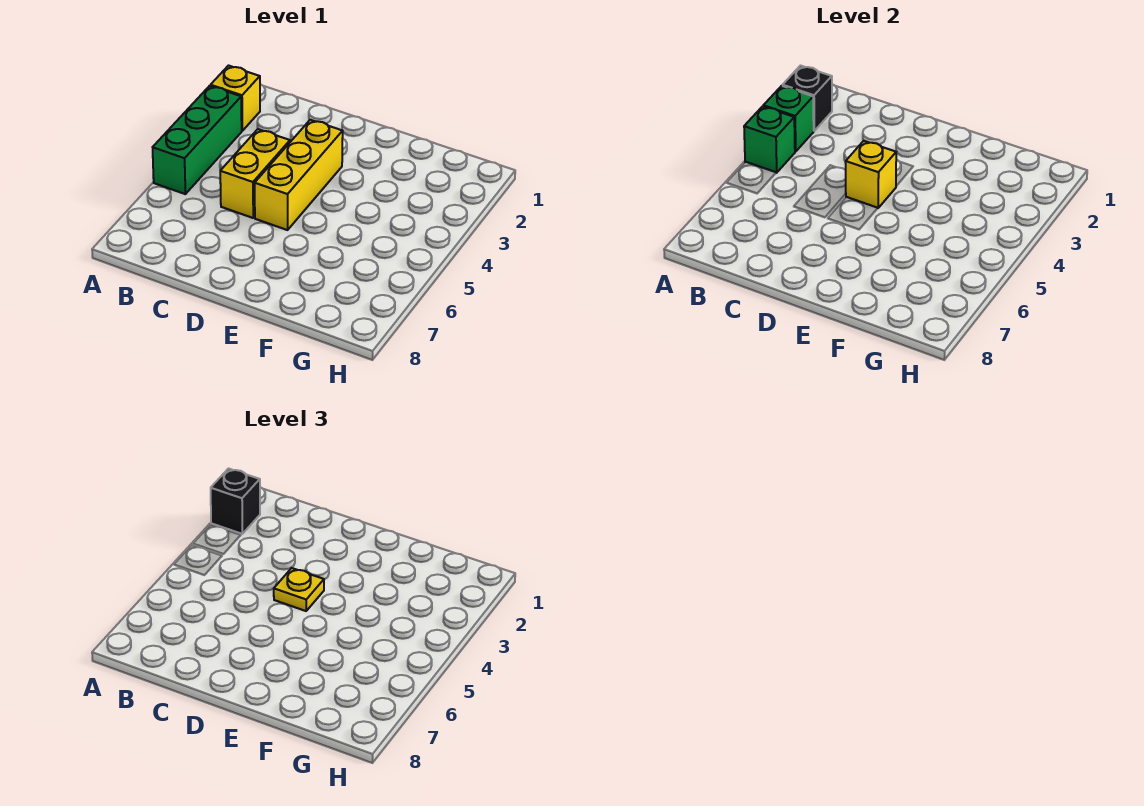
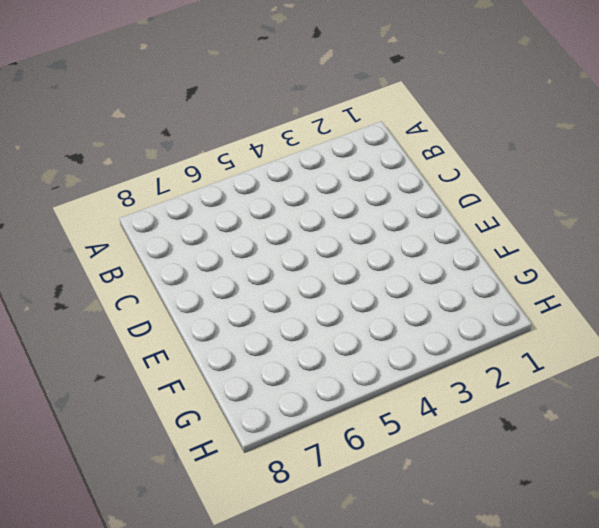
none -> yellow 1x1 brick [211,66,260,131]
none -> green 1x3 brick [153,86,242,194]

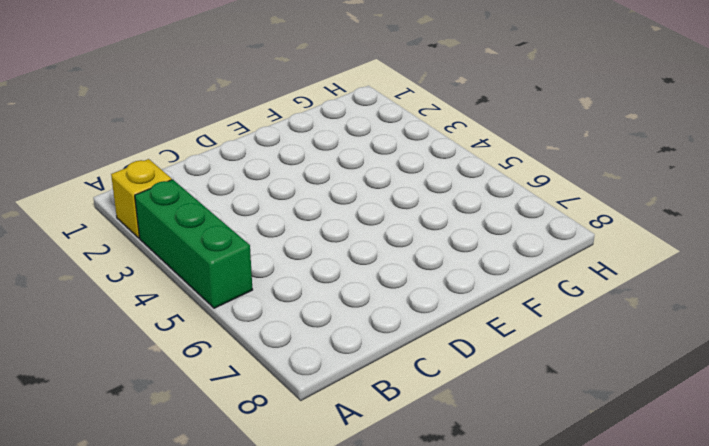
none -> yellow 1x2 brick [220,129,290,218]
none -> yellow 1x3 brick [255,120,343,230]

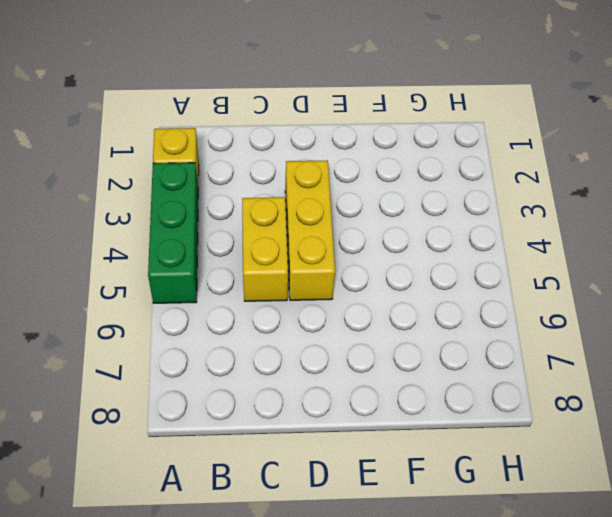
none -> black 1x1 brick [783,66,832,131]
none -> green 1x1 brick [763,86,814,152]

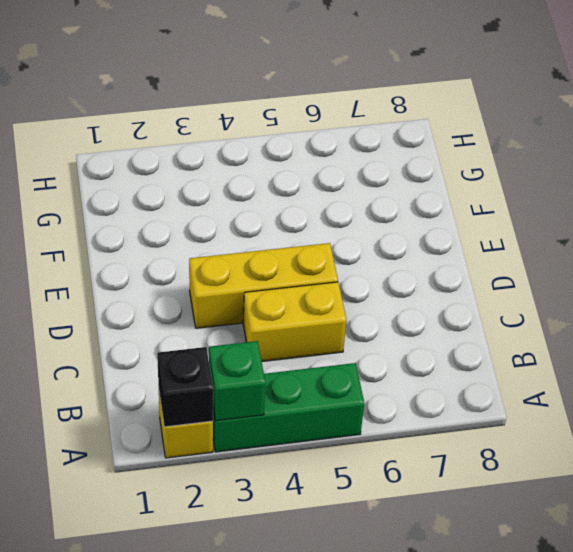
none -> green 1x1 brick [744,106,795,173]
none -> yellow 1x1 brick [846,141,896,208]

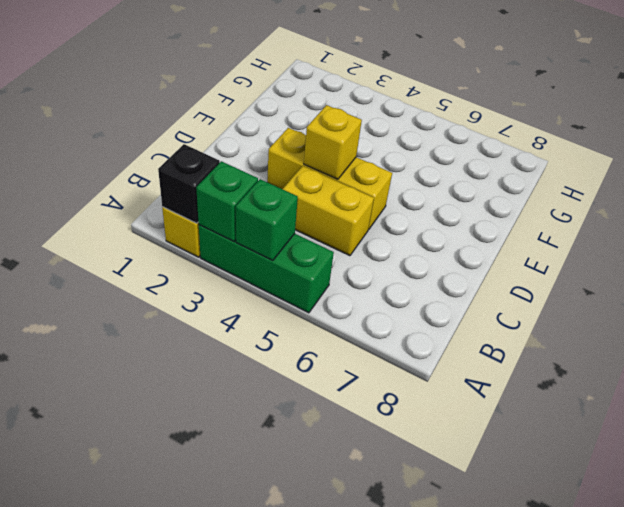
none -> black 1x1 brick [211,469,260,534]
none -> yellow 1x1 plate [274,568,324,611]

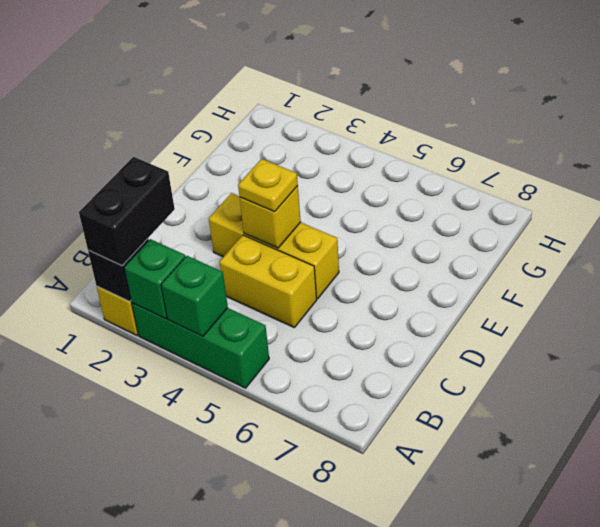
black 1x2 brick [79,157,175,266] -> black 1x1 brick [211,469,260,534]

